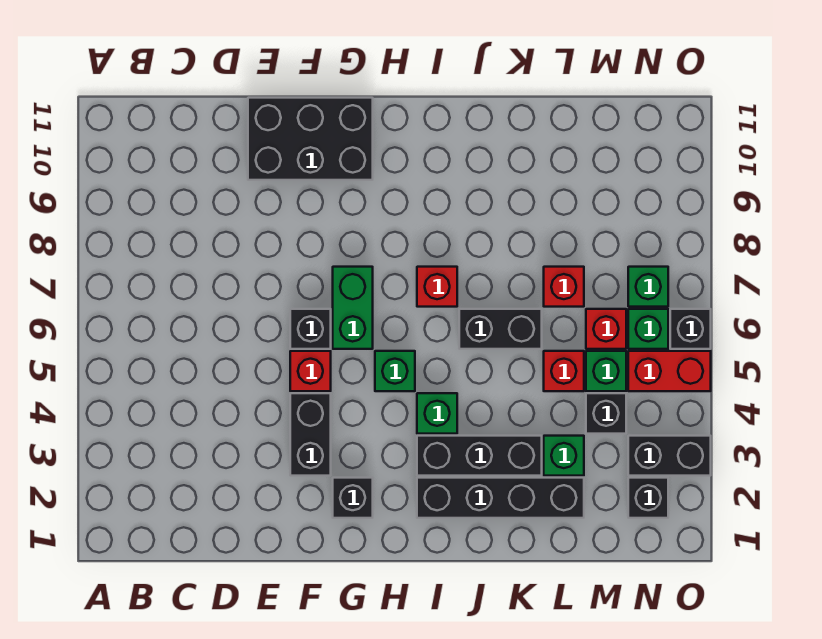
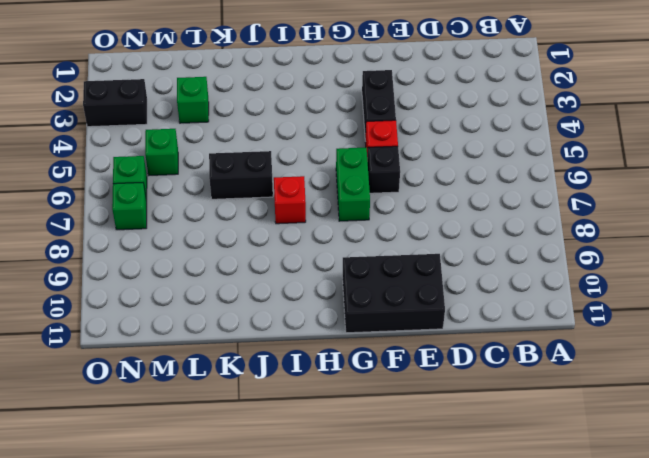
none -> black 1x1 brick [333,478,373,518]
none -> green 1x1 brick [375,351,415,391]
none -> black 1x4 brick [417,478,584,518]

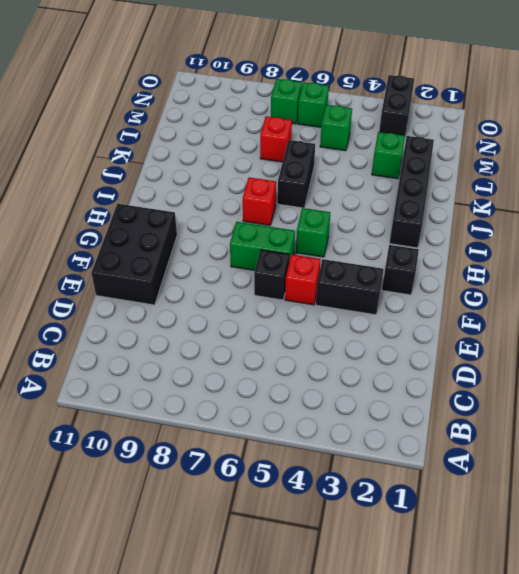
none -> black 1x3 brick [417,436,542,476]
none -> green 1x1 brick [417,393,457,434]
none -> red 1x1 brick [544,351,584,391]

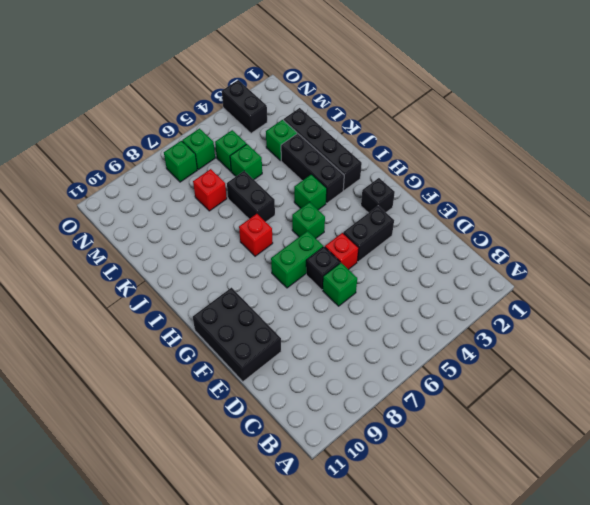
green 1x1 brick [323,263,357,306] -> none
green 1x1 brick [230,144,262,179] -> red 1x1 brick [544,351,584,391]
none -> black 1x1 brick [586,393,626,434]
none -> red 1x1 brick [586,309,626,349]
none -> black 1x1 brick [628,478,668,518]

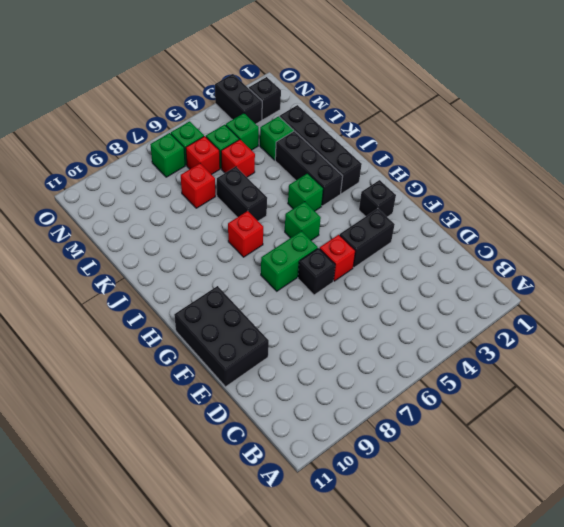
green 1x1 brick [226,113,259,150] -> black 1x1 brick [586,393,626,434]
none -> red 1x2 brick [628,351,711,391]
none -> black 1x1 brick [670,309,711,349]

